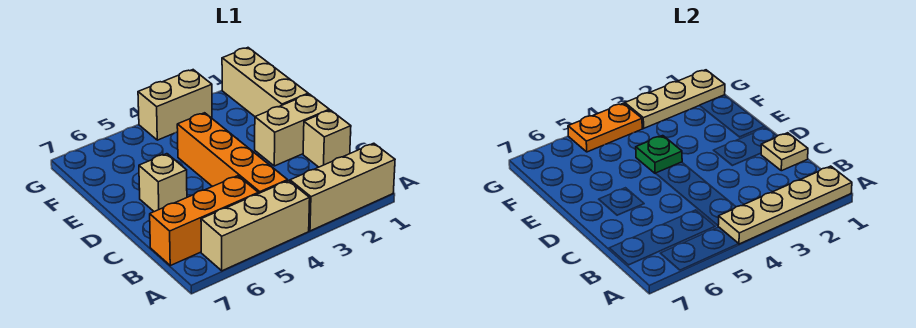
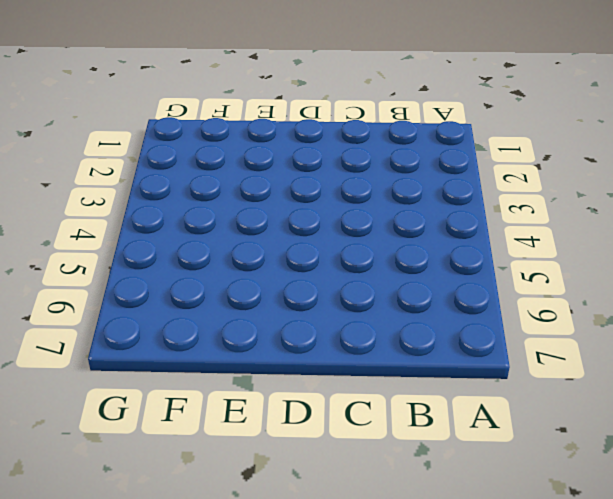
none -> tan 1x3 brick [290,143,395,231]
none -> tan 1x3 brick [201,181,310,271]
none -> orange 1x4 brick [177,113,288,194]

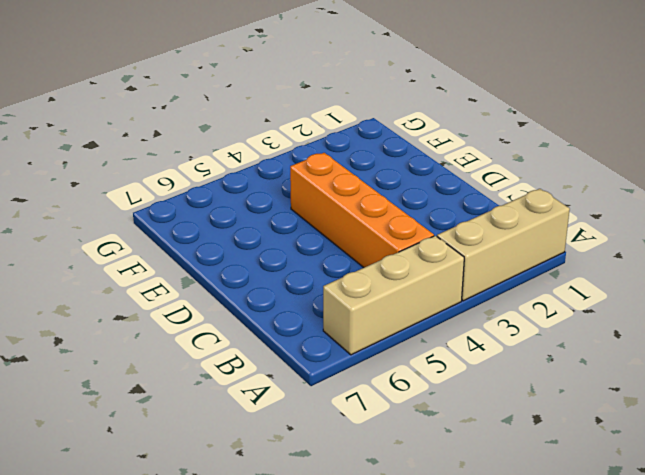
none -> orange 1x3 brick [150,176,258,266]
none -> tan 1x1 brick [303,110,351,167]
none -> tan 1x2 brick [255,94,329,166]

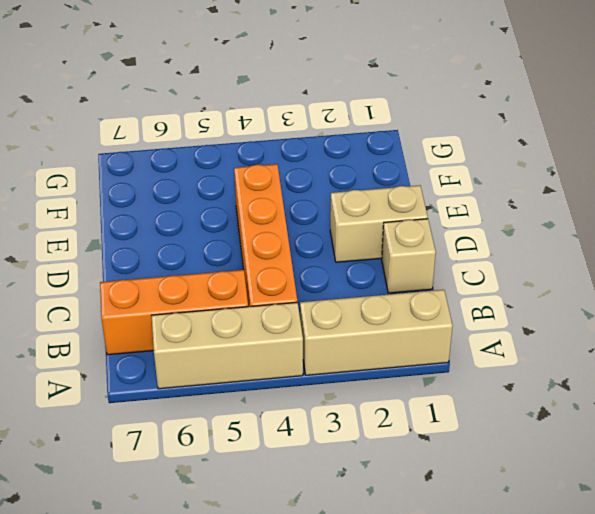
none -> tan 1x1 brick [139,154,187,212]
none -> tan 1x3 brick [222,48,308,116]
none -> tan 1x2 brick [138,70,212,140]

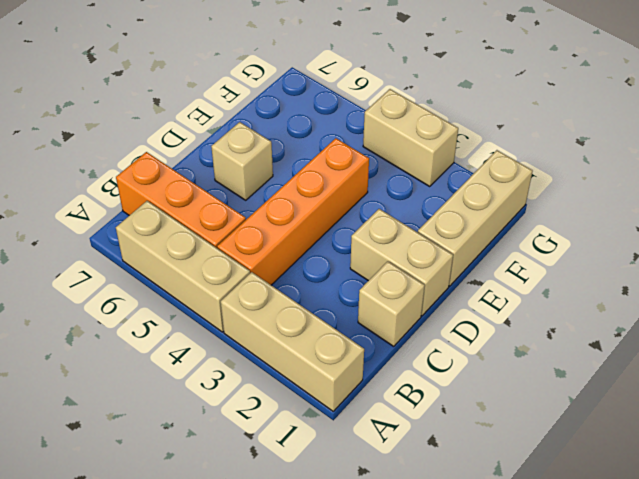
none -> tan 1x4 plate [718,166,852,244]
none -> tan 1x1 plate [761,133,808,171]
none -> green 1x1 plate [636,136,682,173]

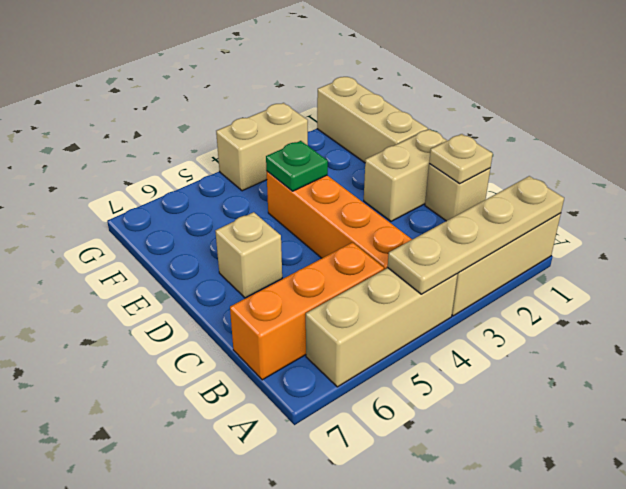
none -> tan 1x3 plate [625,70,725,128]
none -> orange 1x2 plate [568,103,643,152]

